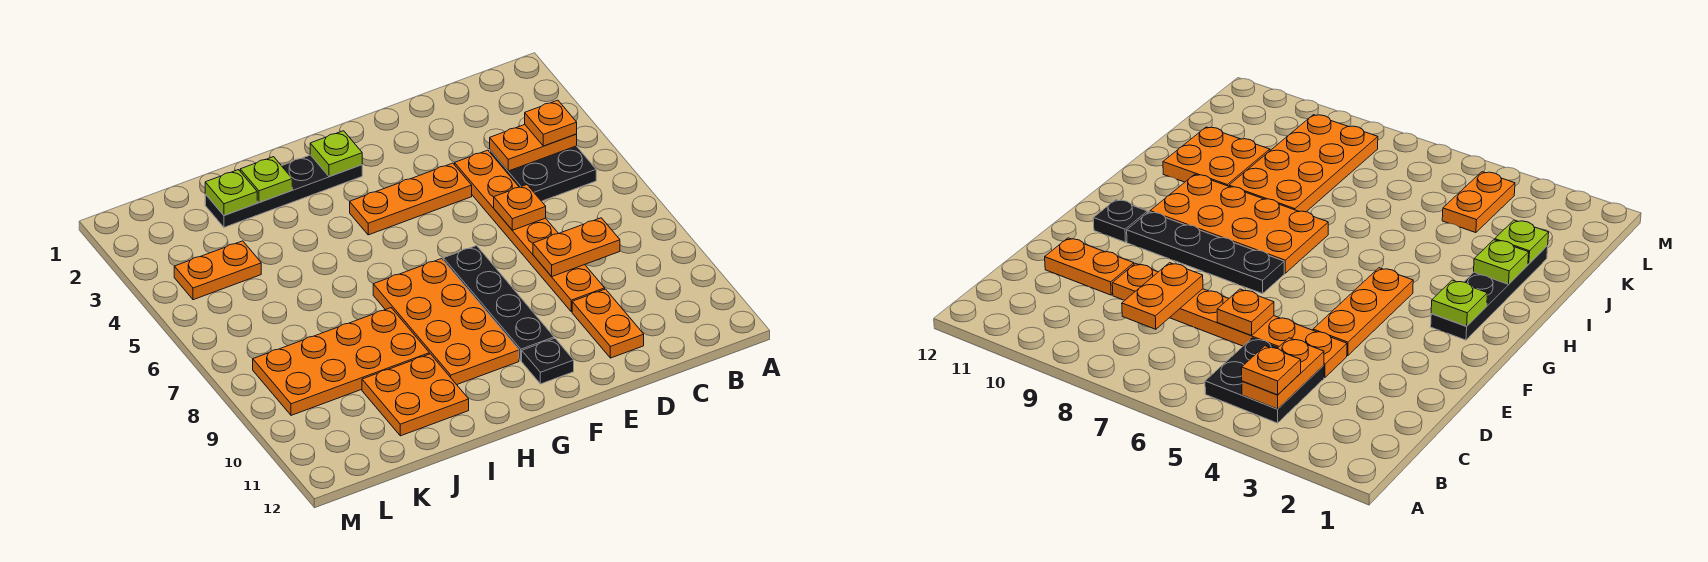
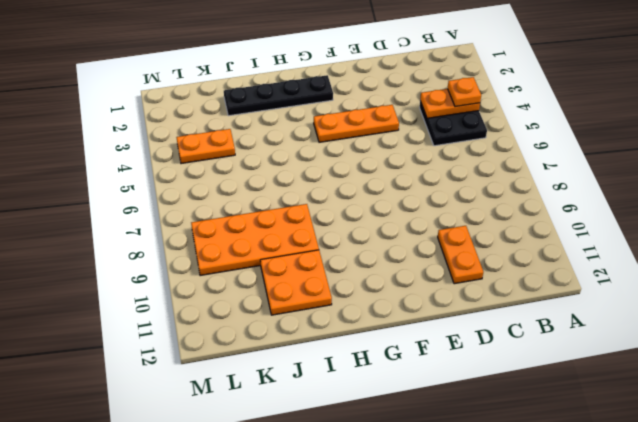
none -> orange 1x6 plate [455,150,605,312]
none -> black 1x4 plate [443,246,554,361]
none -> black 1x1 plate [522,338,574,384]

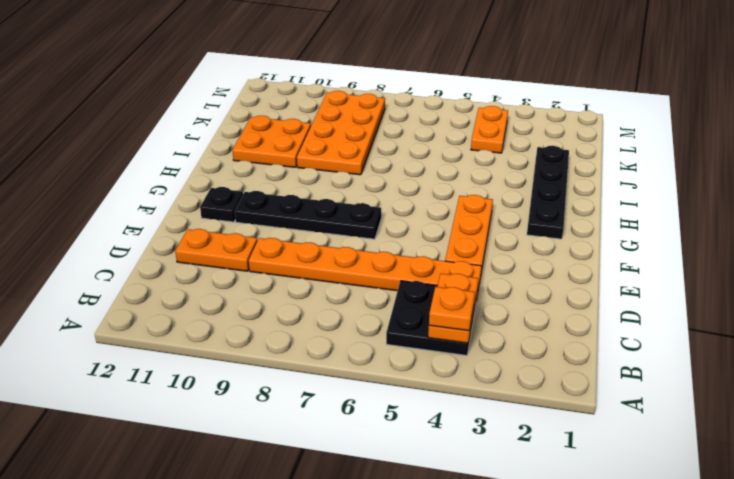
none -> orange 2x4 plate [373,259,519,385]
none -> orange 1x2 plate [533,218,620,276]
none -> orange 1x1 plate [494,185,546,230]

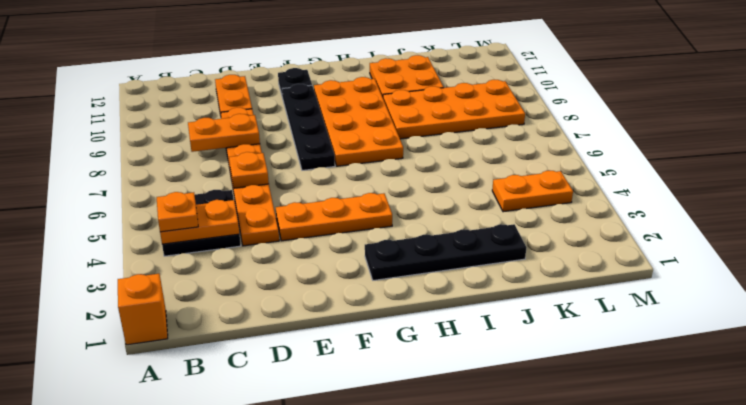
orange 1x1 brick [118,274,168,345] -> none
none -> lime 1x1 plate [310,131,362,177]
none -> lime 1x1 plate [240,157,292,203]
none -> lime 1x1 plate [205,170,257,215]

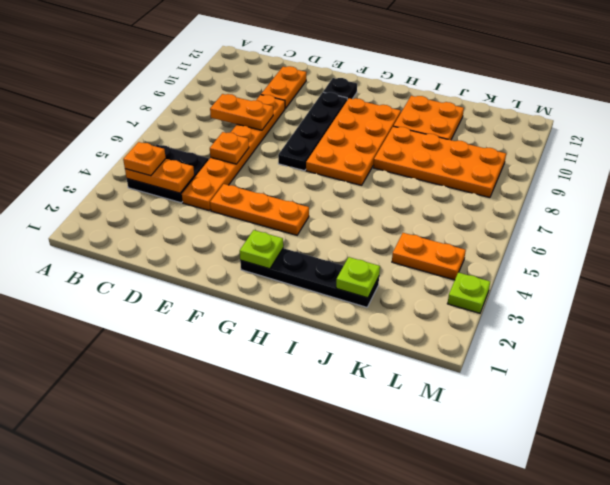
lime 1x1 plate [447,272,490,313] -> lime 1x1 plate moved to [240,157,292,203]

